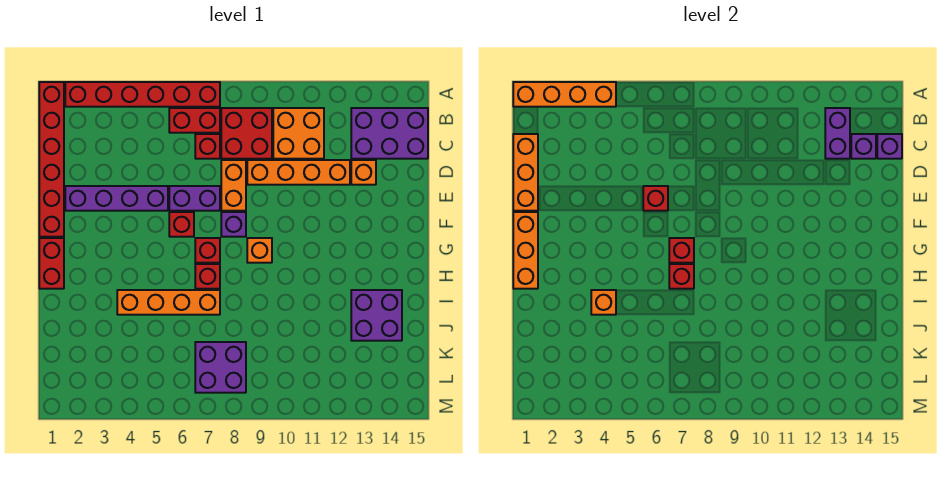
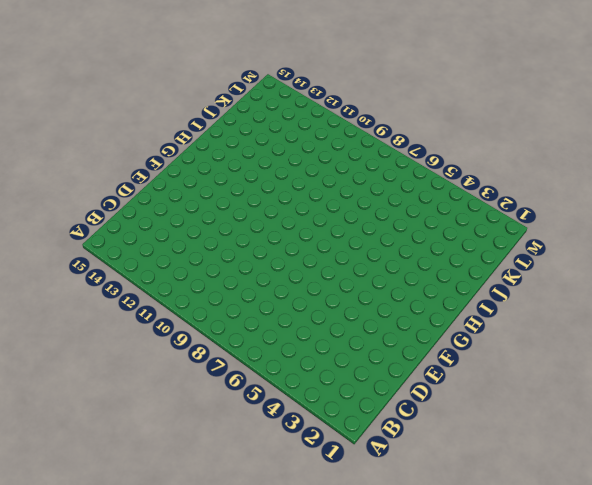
none -> red 1x6 brick [39,82,64,237]
none -> red 1x6 brick [65,82,220,107]
none -> red 1x2 brick [169,108,220,133]
none -> red 2x2 brick [221,108,272,159]

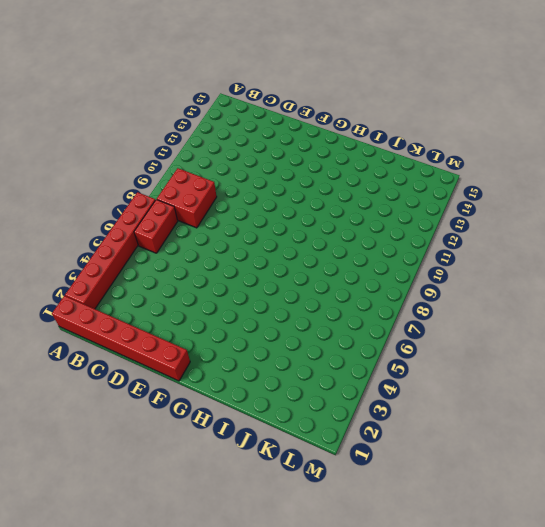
none -> orange 2x2 brick [273,108,324,159]
none -> purple 2x3 brick [351,108,428,159]
none -> red 1x1 brick [195,134,220,159]
none -> orange 1x2 brick [221,160,246,211]

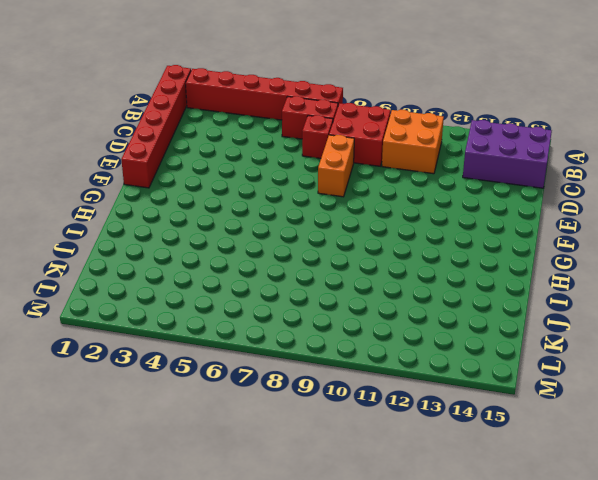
none -> orange 1x4 brick [247,160,350,185]
none -> orange 1x1 brick [351,160,376,185]
none -> purple 1x4 brick [65,186,168,211]
none -> purple 1x2 brick [169,186,220,211]

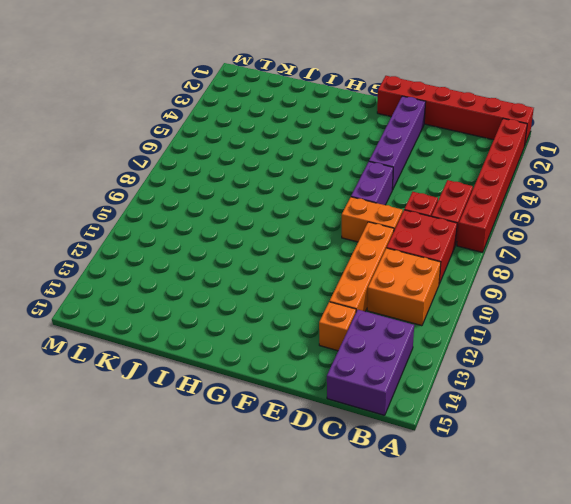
none -> red 1x1 brick [169,212,194,237]
none -> purple 1x1 brick [221,212,246,237]
none -> red 1x2 brick [39,238,64,289]
none -> red 1x1 brick [195,238,220,263]

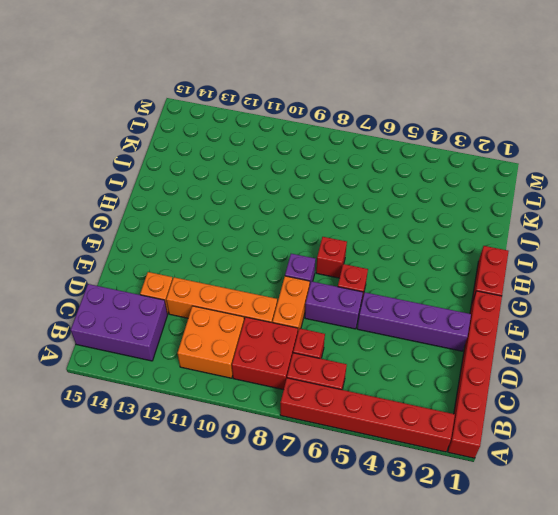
none -> orange 1x1 brick [247,238,272,263]
none -> red 1x1 brick [195,264,220,289]
none -> orange 1x4 brick [117,290,220,315]
none -> purple 2x2 brick [351,290,402,341]

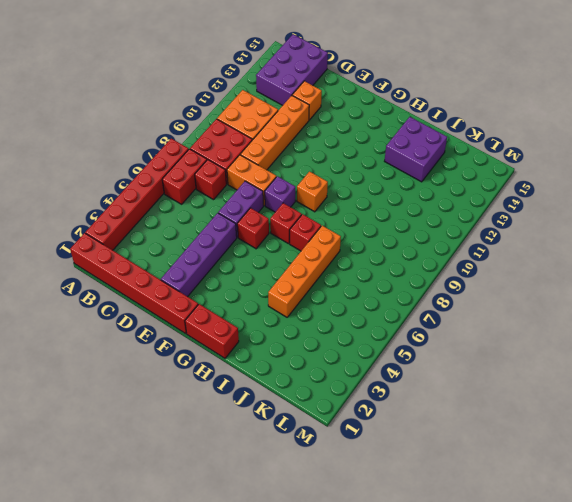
none -> purple 2x2 brick [195,342,246,393]
none -> orange 1x4 brick [513,82,616,107]
none -> purple 1x2 brick [825,108,850,159]
none -> orange 1x3 brick [513,134,538,211]

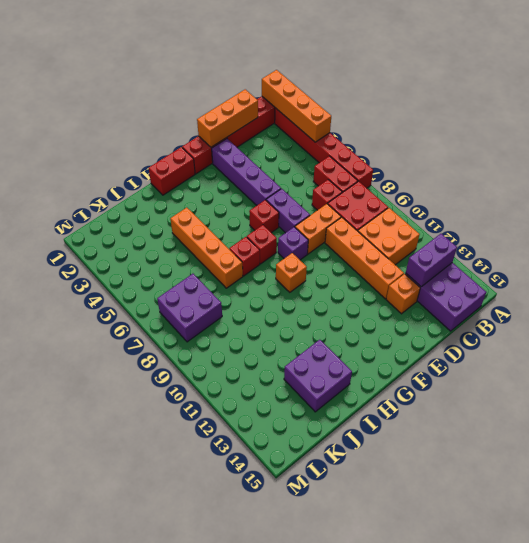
none -> purple 1x1 brick [851,134,876,159]
none -> purple 1x1 brick [877,134,902,159]
none -> red 1x1 brick [643,186,668,211]
none -> orange 1x3 brick [513,212,538,289]

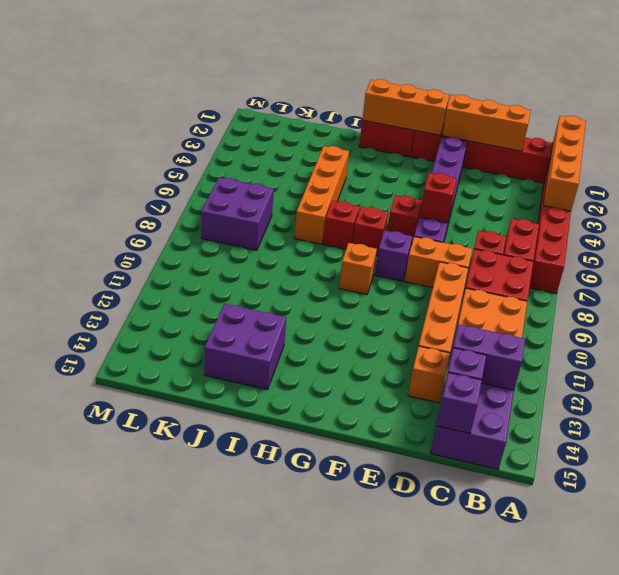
none -> red 1x1 brick [669,238,694,263]
none -> red 1x1 brick [669,264,694,289]
none -> orange 1x1 brick [591,290,616,315]

